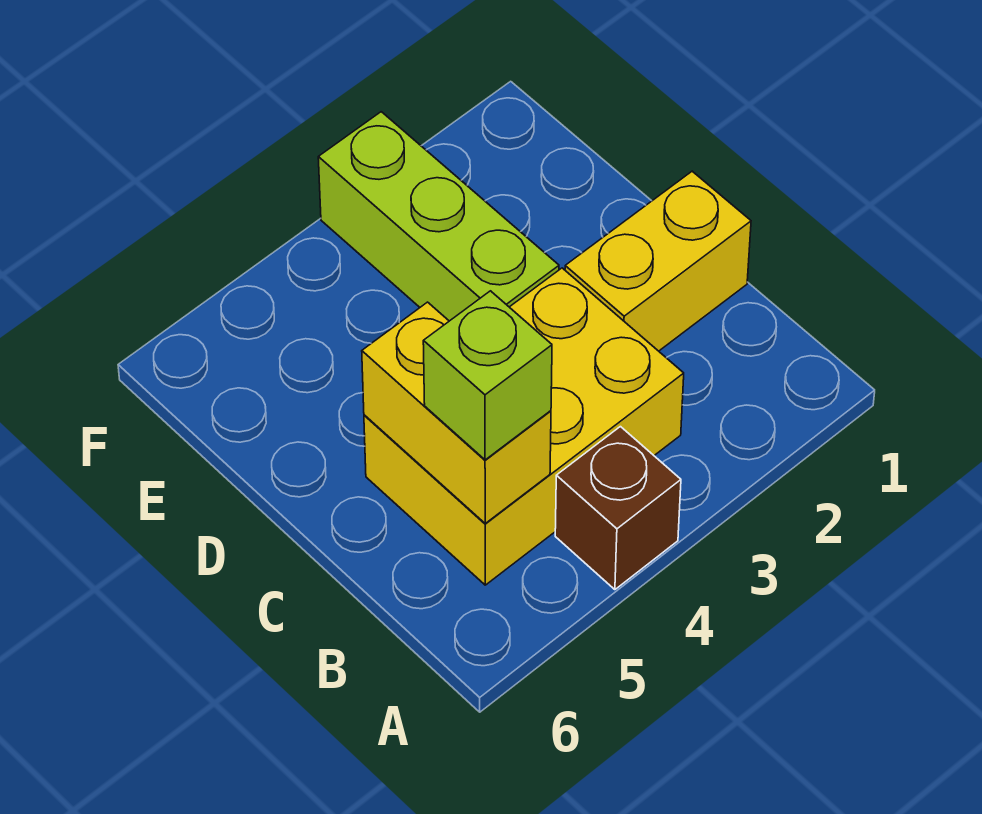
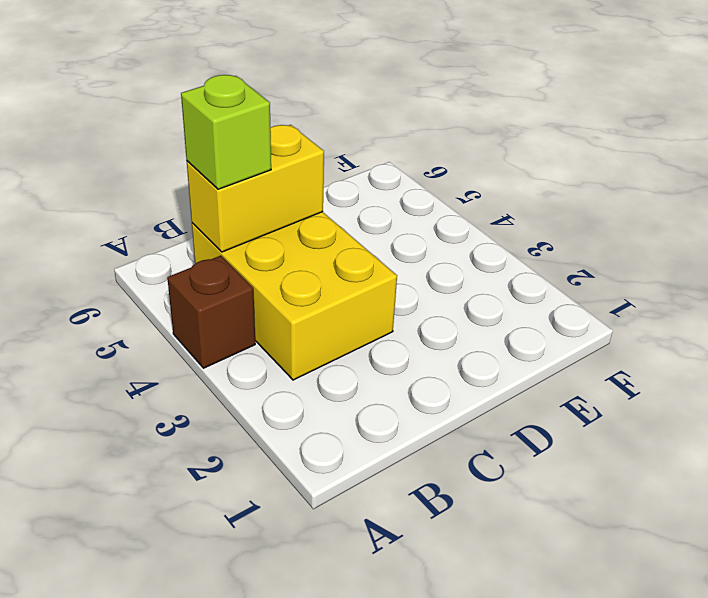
none -> yellow 1x2 brick [565,171,751,351]
none -> lime 1x3 brick [318,112,559,321]

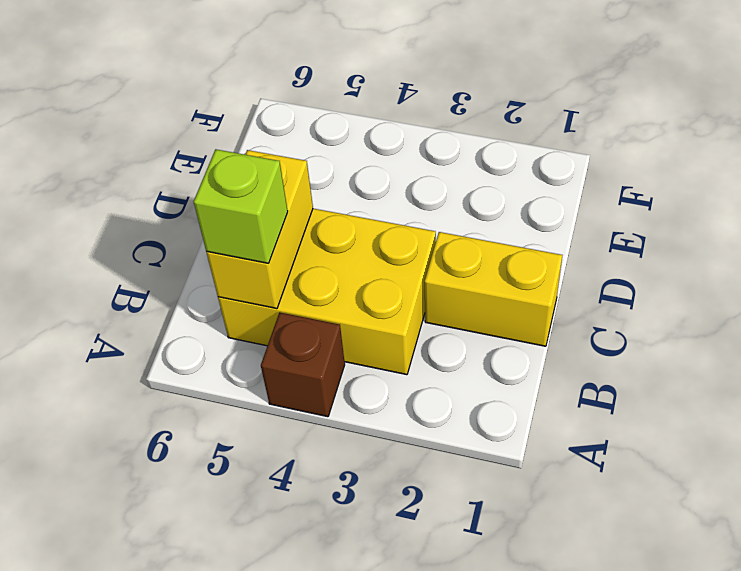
none -> lime 1x3 brick [318,112,559,321]

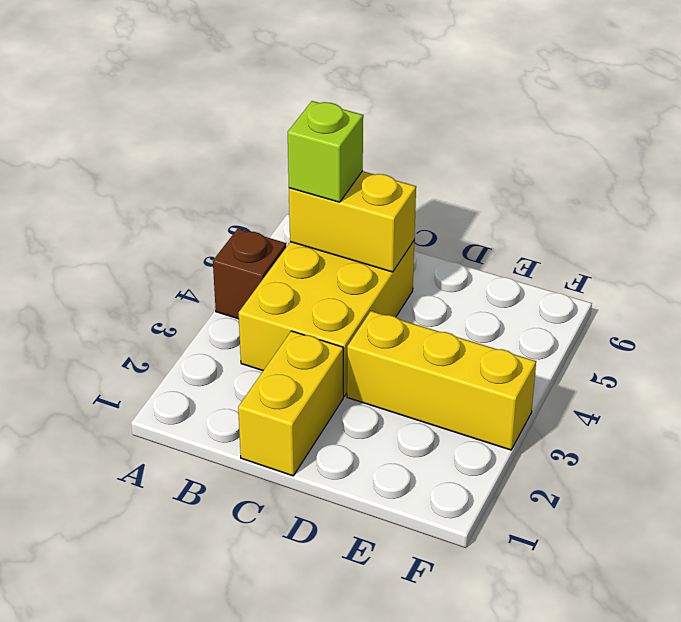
yellow 1x3 brick [347,311,536,450] -> lime 1x3 brick [318,112,559,321]

